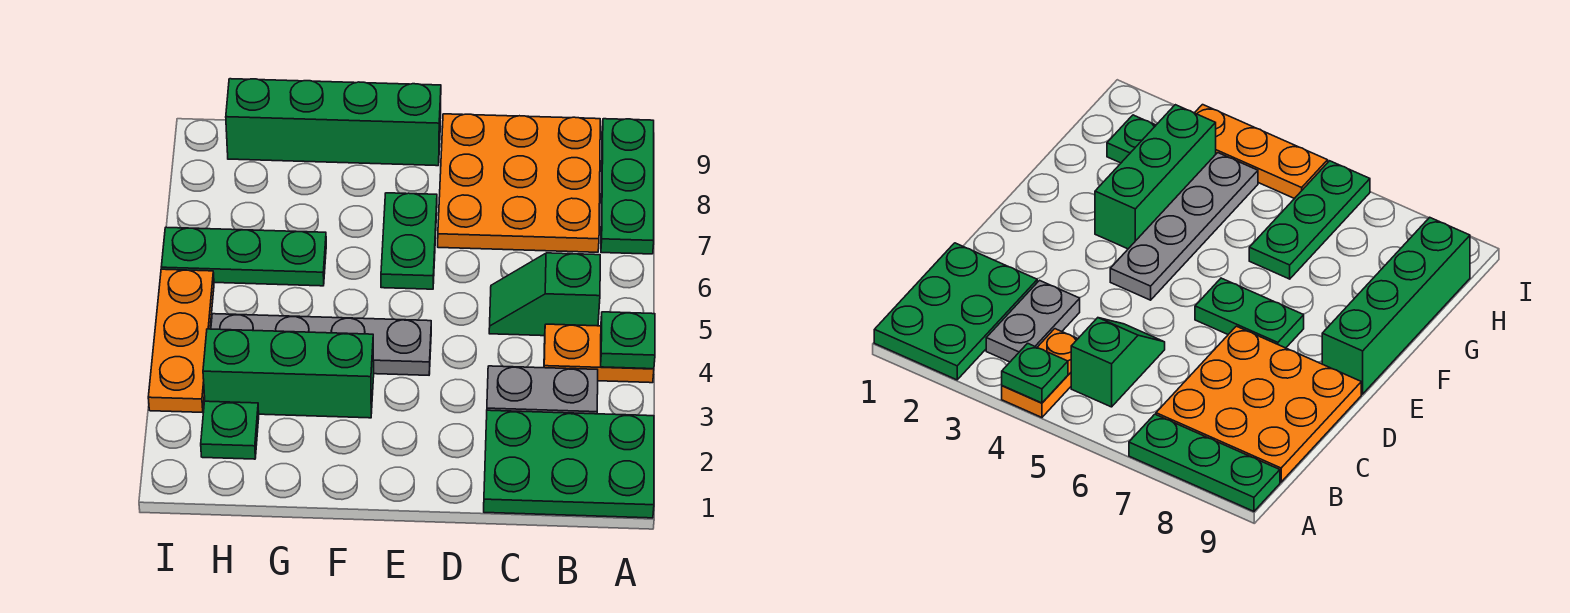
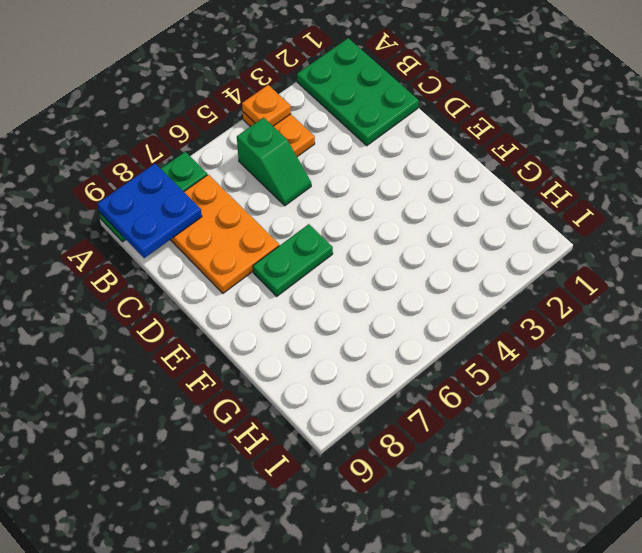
orange 1x1 plate [242,85,291,126] -> green 1x1 plate [601,312,655,369]
blue 2x2 plate [97,164,202,258] -> none
orange 2x3 plate [170,175,279,293] -> orange 3x3 plate [438,114,600,252]
none -> grey 1x2 plate [487,366,598,414]
none -> grey 1x4 plate [211,314,431,375]
none -> green 1x4 brick [226,79,441,166]

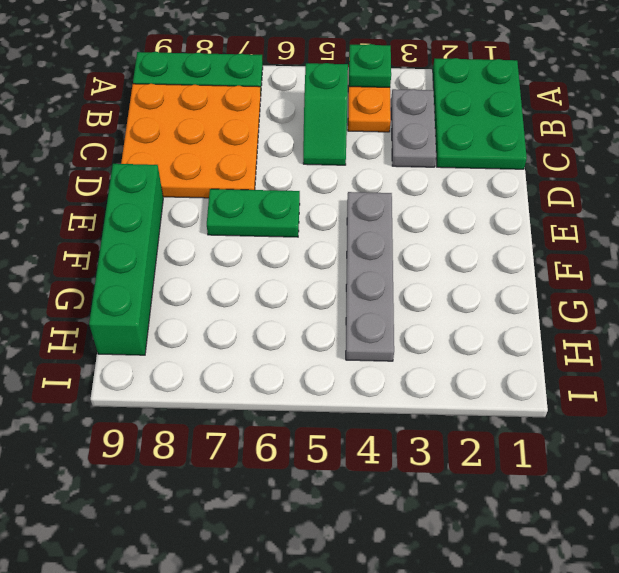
none -> green 1x3 brick [203,329,374,418]
none -> green 1x3 plate [161,227,326,286]
none -> green 1x1 plate [201,401,259,459]

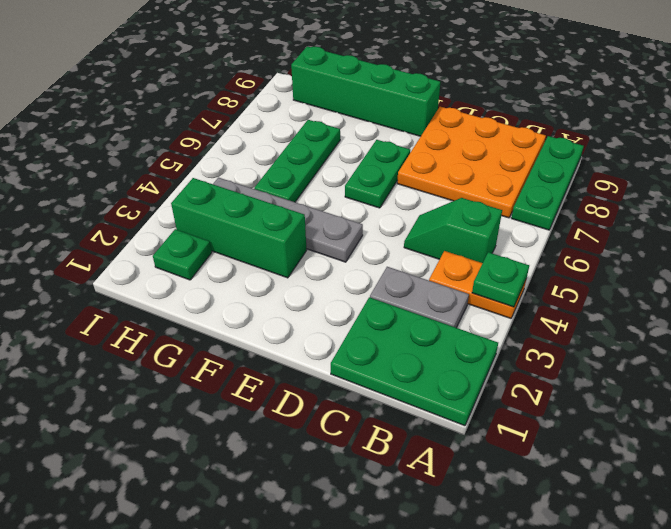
green 1x3 plate [254,120,340,202] -> green 1x3 plate turned to [161,227,326,286]
none -> orange 1x3 plate [148,269,214,412]

